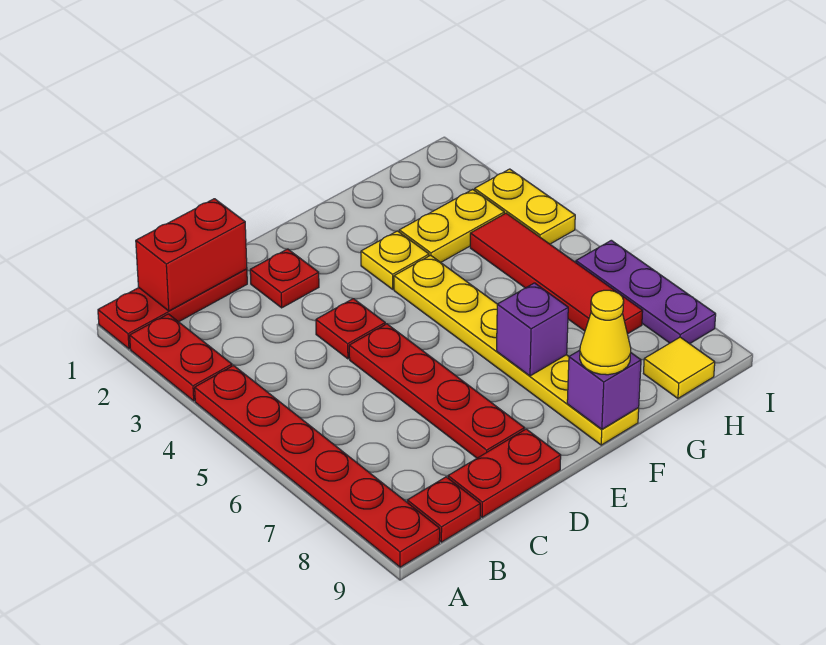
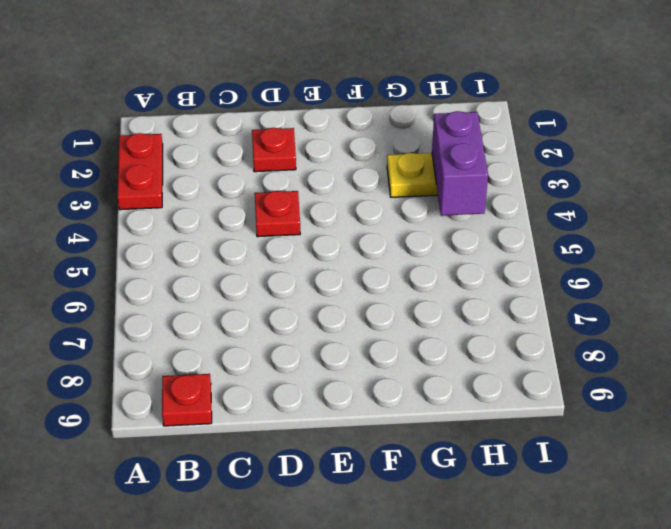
purple 1x2 brick [432,111,488,216] -> none
none -> red 1x3 plate [98,269,247,349]
none -> red 1x6 plate [195,366,440,567]
none -> red 1x2 plate [448,429,561,517]

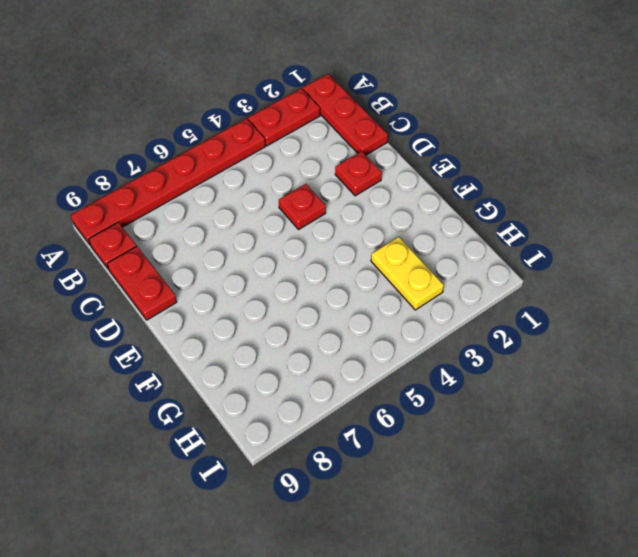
none -> red 1x4 plate [349,324,524,458]
none -> yellow 1x1 plate [361,231,429,289]
none -> yellow 1x6 plate [394,255,639,445]

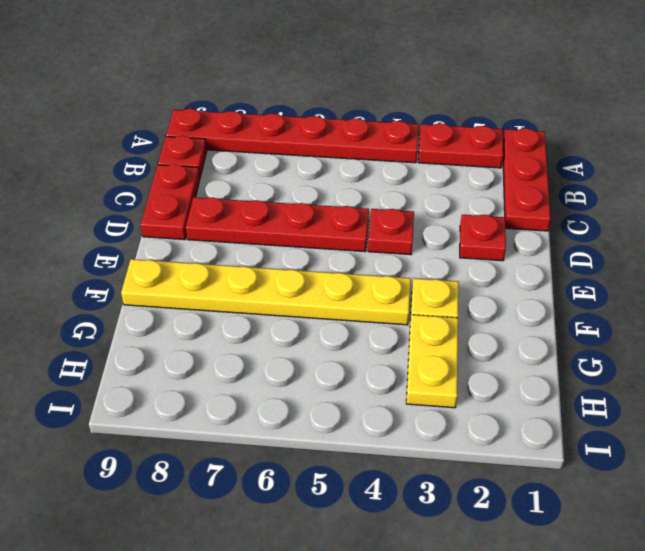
none -> red 1x4 tile [470,213,643,334]
none -> yellow 1x1 tile [644,337,715,398]
none -> yellow 1x2 plate [474,169,575,244]

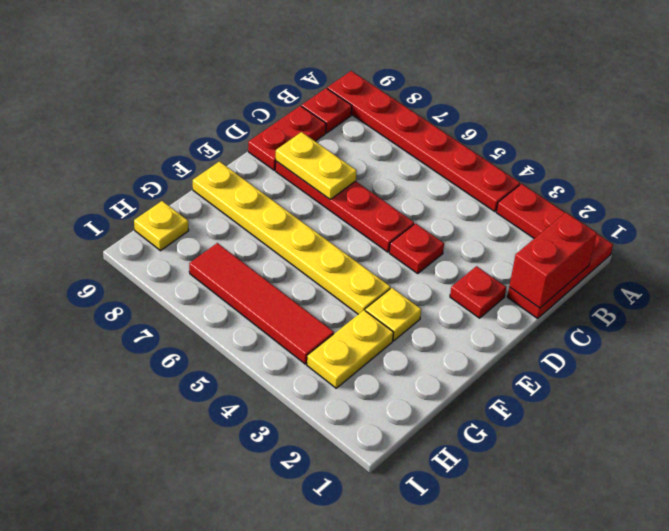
yellow 1x2 plate [276,132,357,199] -> yellow 1x2 plate moved to [474,169,575,244]
yellow 1x1 plate [134,201,189,251] -> yellow 1x1 tile [644,337,715,398]
none -> purple 1x3 plate [576,240,716,344]
none -> purple 1x1 brick [497,283,568,376]
none -> purple 1x1 brick [567,350,641,429]

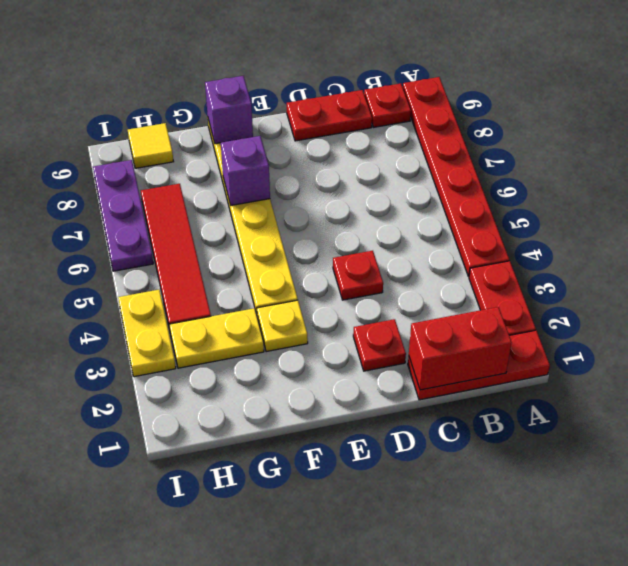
none -> red 1x4 plate [349,324,524,458]
none -> yellow 1x1 cone [580,290,631,375]

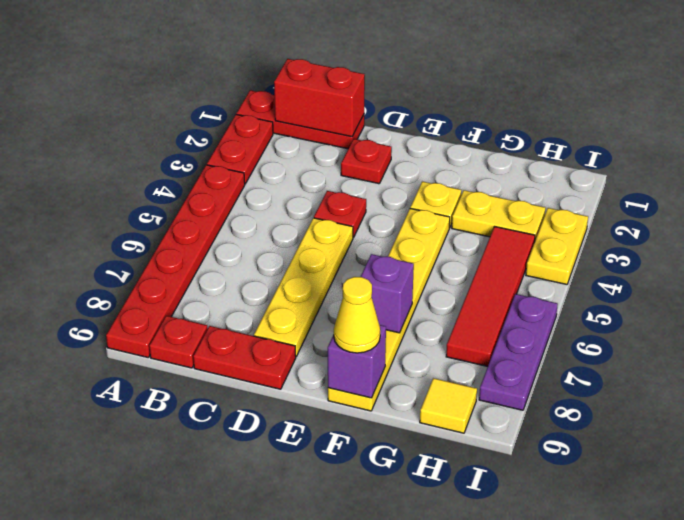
yellow 1x4 plate [254,218,353,356] -> red 1x4 plate [349,324,524,458]

